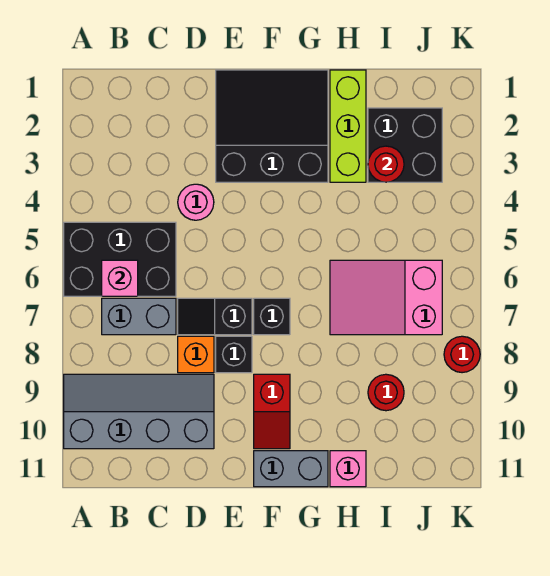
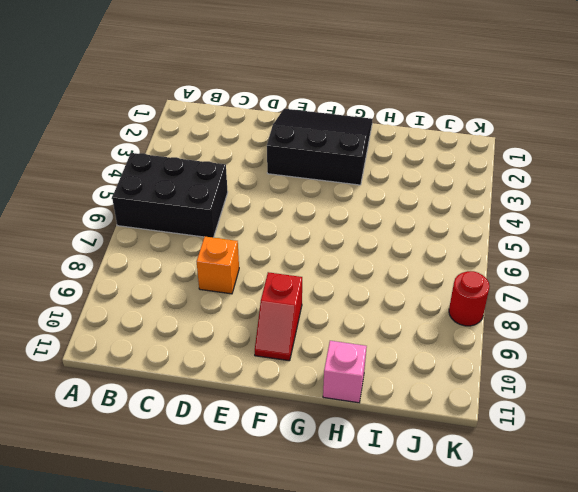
none -> grey 2x4 slope [64,374,214,449]
none -> grey 1x2 brick [102,298,176,335]
none -> pink 1x1 round brick [178,184,214,220]

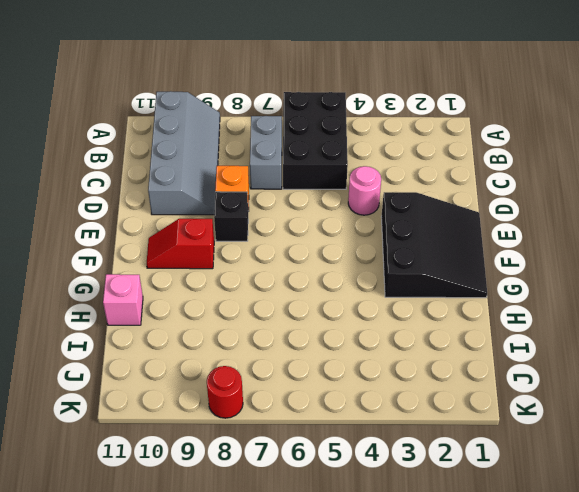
none -> black 1x2 slope [178,298,252,335]
none -> black 1x1 brick [254,298,290,335]
none -> grey 1x2 brick [254,451,328,487]

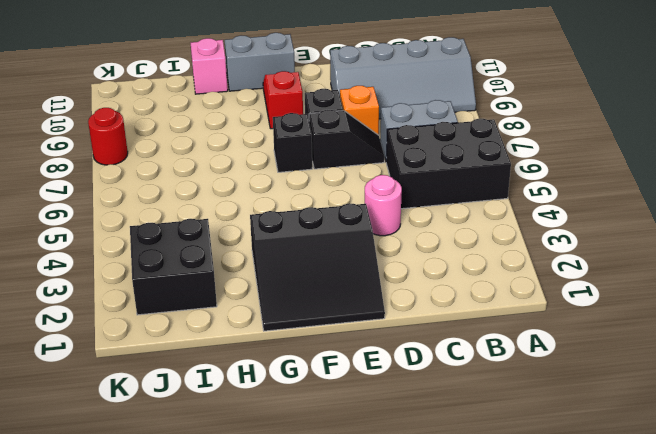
none -> lime 1x3 brick [330,70,366,182]
none -> pink 2x3 slope [330,260,442,335]
none -> red 1x1 round brick [368,374,404,411]

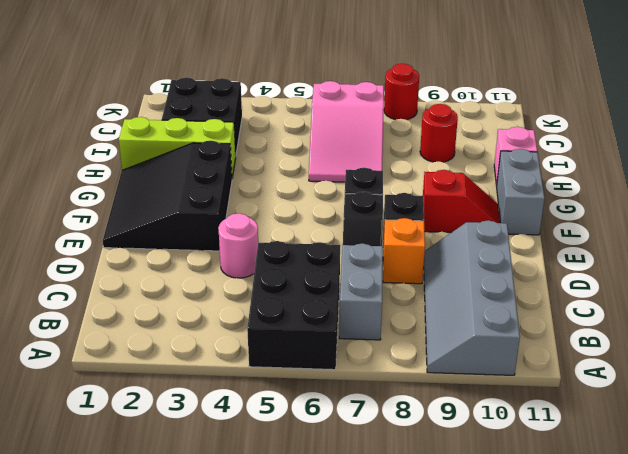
none -> pink 1x1 brick [102,260,138,296]
none -> red 1x1 round brick [368,146,404,182]

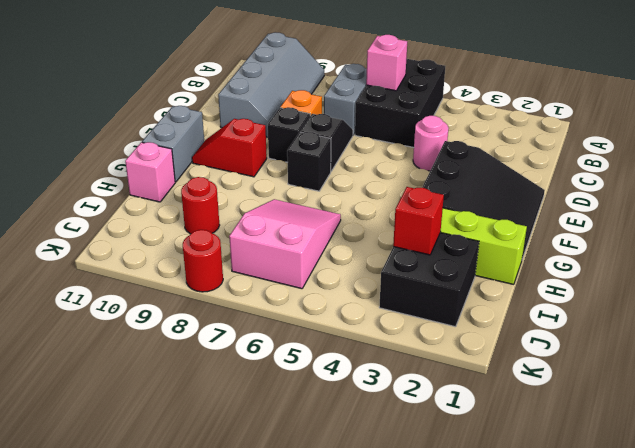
red 1x1 brick [393,187,444,255] -> red 1x1 round brick [368,146,404,182]

